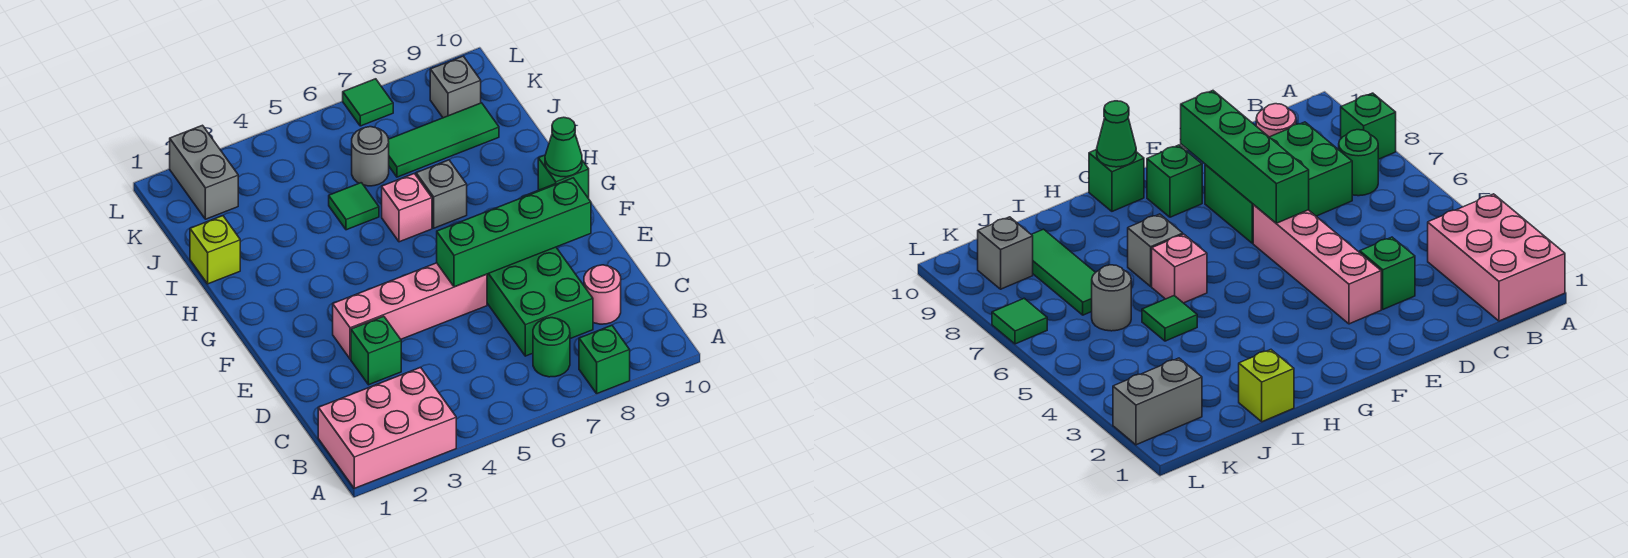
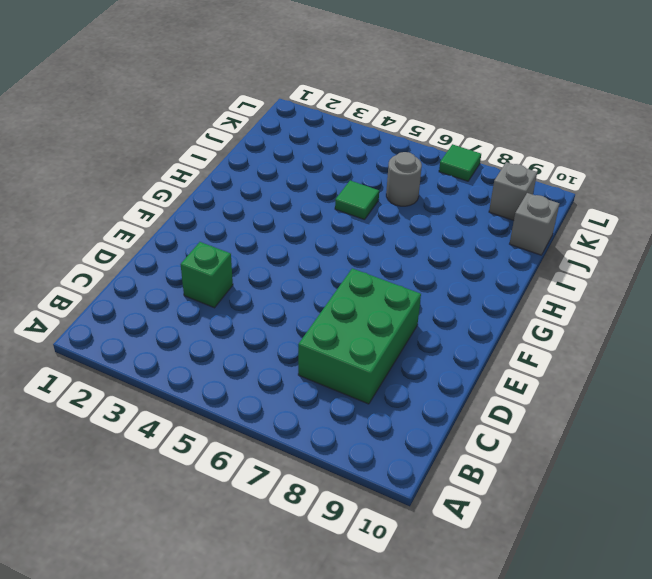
grey 1x1 brick [510,193,559,255] -> grey 1x1 brick moved to [416,160,467,228]
none -> pink 2x3 brick [318,367,456,488]
none -> green 1x1 brick [579,325,630,394]
none -> green 1x1 round brick [533,318,570,377]

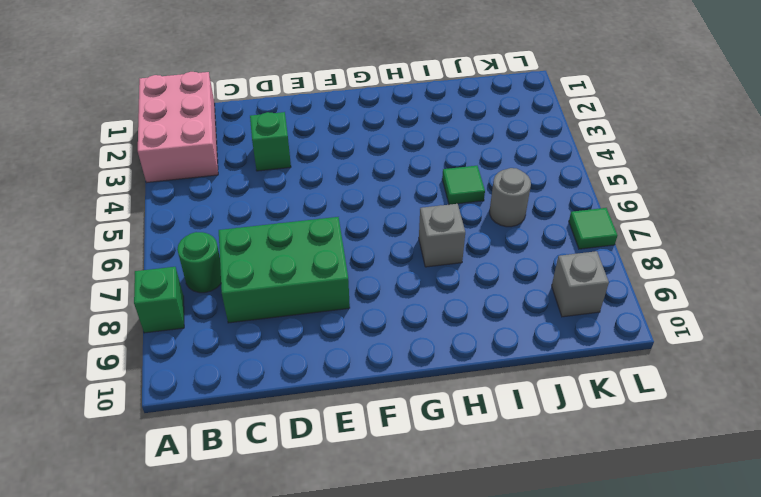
none -> pink 1x1 round brick [584,265,621,324]
none -> pink 1x4 brick [333,263,487,359]
none -> green 1x1 brick [1147,145,1202,217]

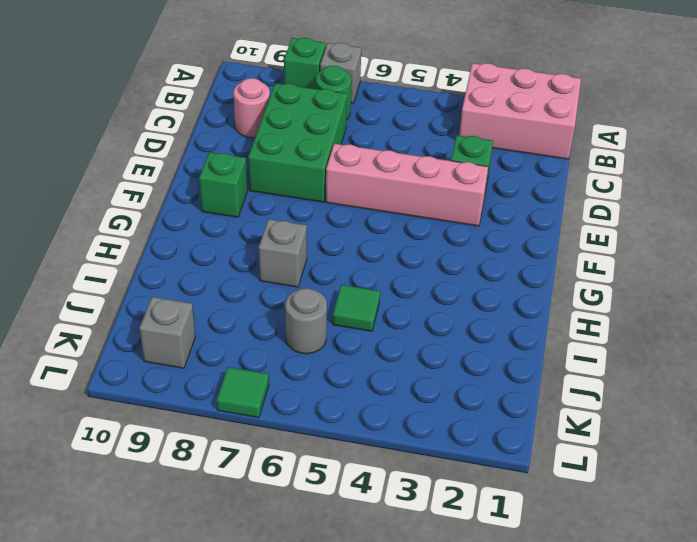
grey 1x1 brick [320,43,361,103] -> none
none -> green 1x1 brick [538,155,589,199]
none -> pink 1x1 brick [382,174,432,242]
none -> lime 1x1 brick [190,216,240,284]

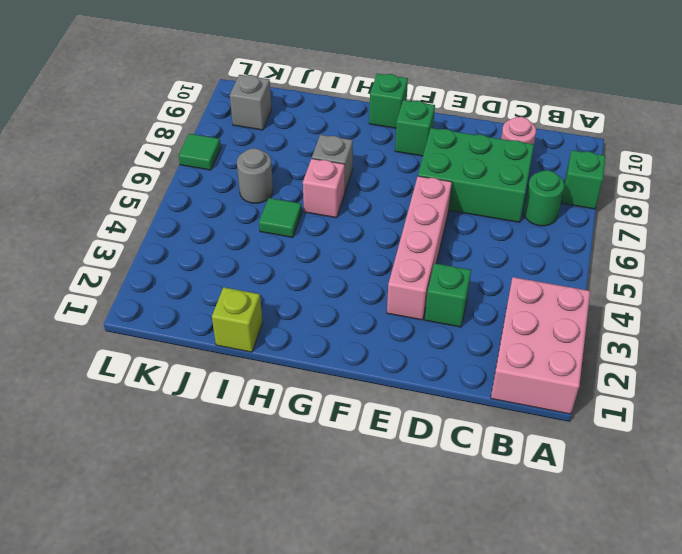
none -> green 1x3 tile [388,103,499,177]
none -> grey 1x2 brick [170,125,238,219]
none -> green 1x4 brick [437,178,591,287]

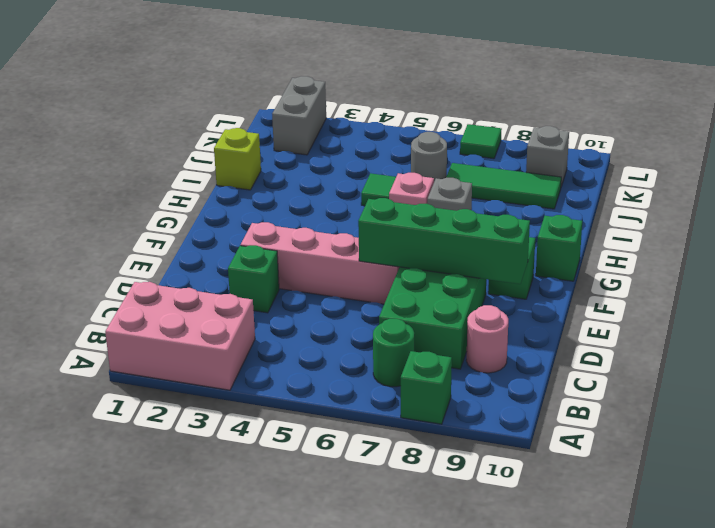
none -> green 1x1 cone [545,117,582,177]

